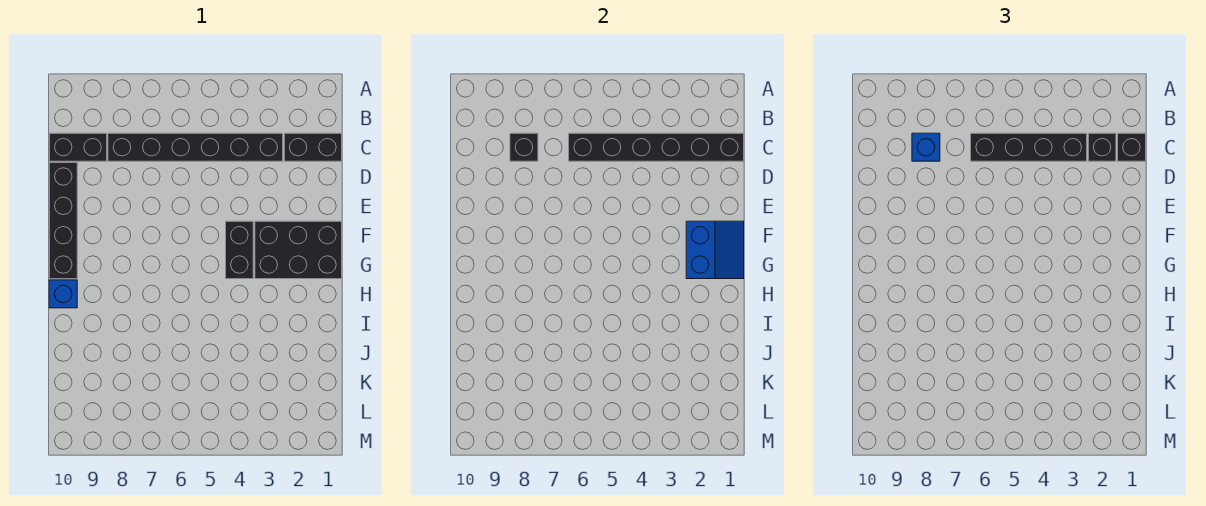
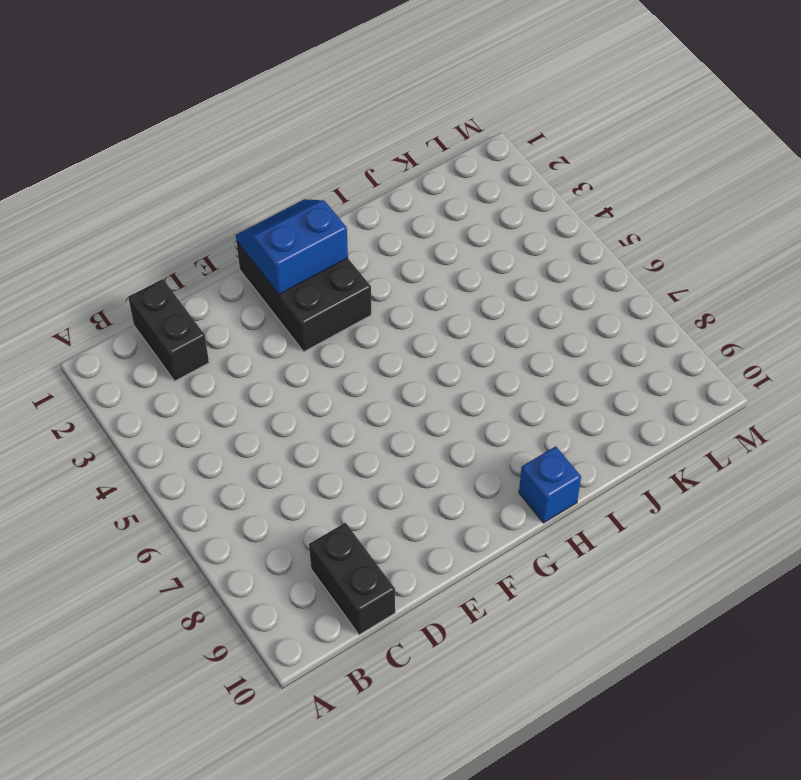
none -> black 1x6 brick [108,133,283,161]
none -> black 1x4 brick [49,163,77,279]
none -> black 1x2 brick [226,221,253,279]

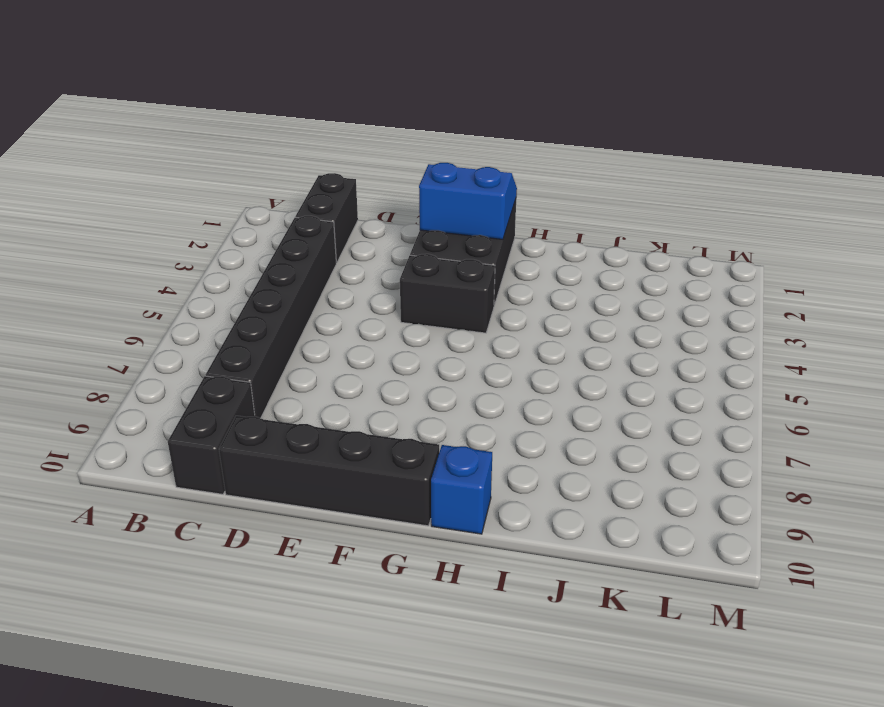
none -> black 1x6 brick [569,133,744,161]
none -> black 1x1 brick [510,133,538,161]
none -> black 1x1 brick [1118,133,1146,161]

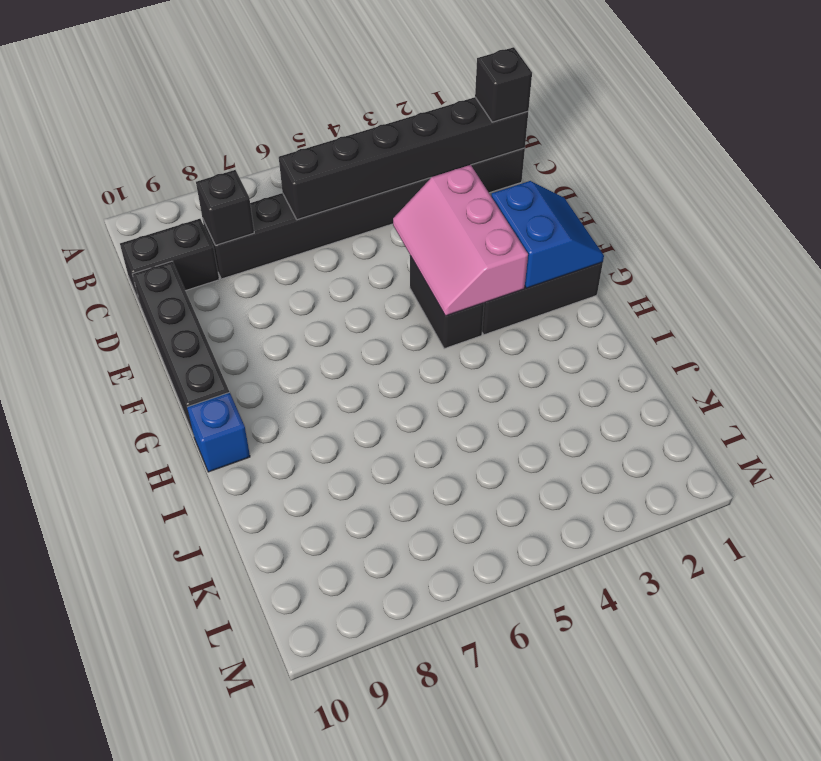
pink 2x3 slope [393,165,528,316] -> none
none -> black 1x1 brick [1088,133,1116,161]
none -> black 1x4 brick [971,133,1087,161]
none -> blue 1x1 brick [912,133,940,161]

